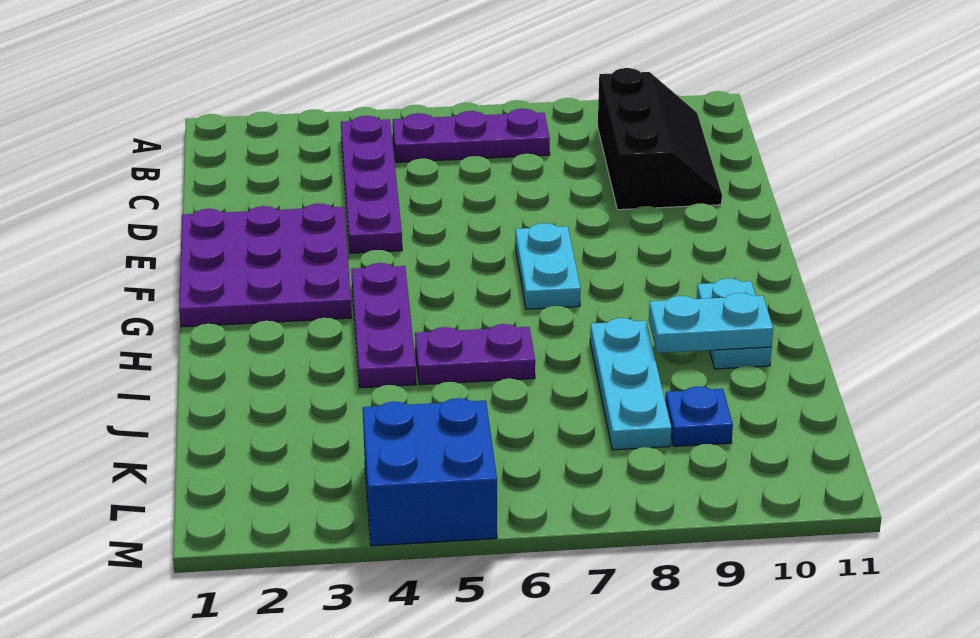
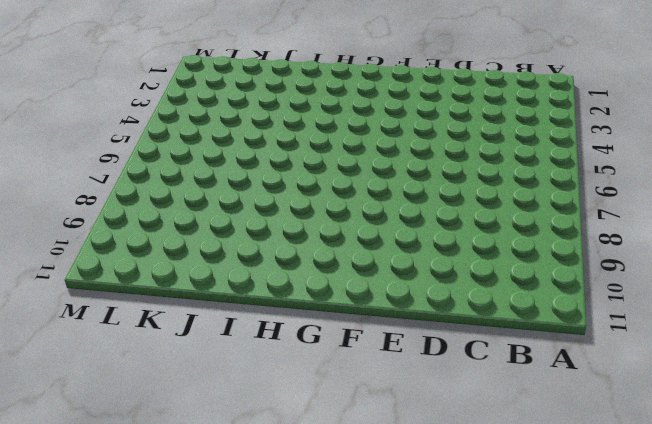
none -> purple 1x4 plate [341,116,402,253]
none -> purple 1x3 plate [393,109,550,162]
none -> black 2x3 slope [598,68,722,210]

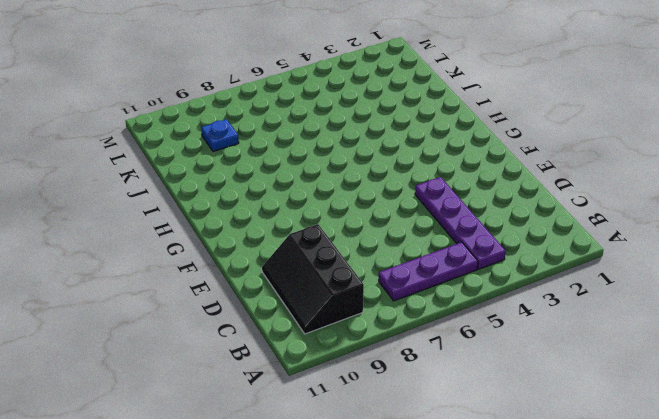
none -> purple 3x3 plate [179,203,352,327]
none -> cyan 1x2 plate [515,223,581,309]
none -> purple 1x3 plate [351,263,416,388]

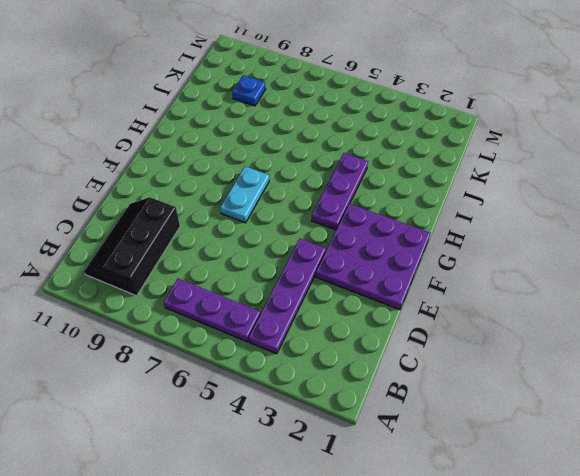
none -> cyan 1x2 plate [697,279,772,369]
none -> purple 1x2 plate [415,324,535,385]
none -> cyan 1x3 plate [590,318,671,450]

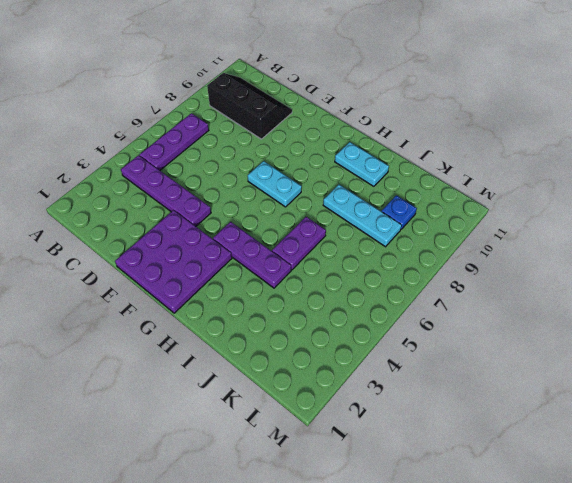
none -> blue 2x2 brick [363,398,497,546]
none -> cyan 1x2 plate [649,293,773,353]

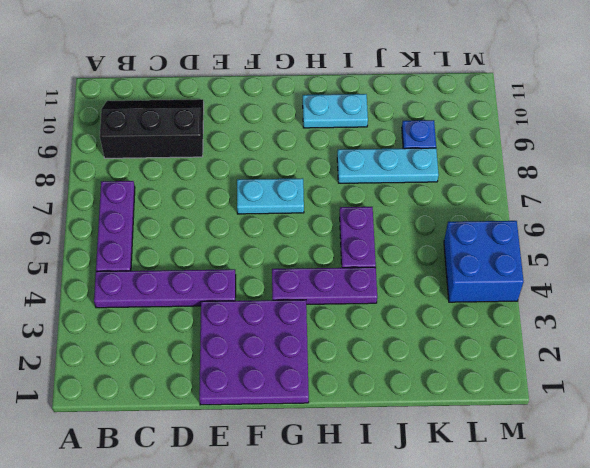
none -> cyan 1x2 plate [649,293,773,353]

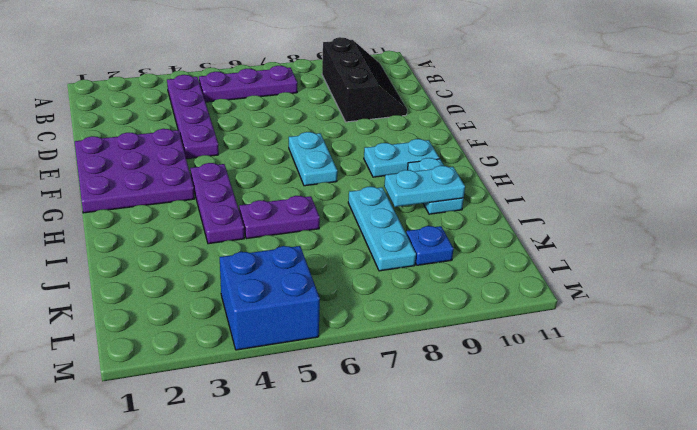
cyan 1x2 plate [364,139,439,177] -> none

